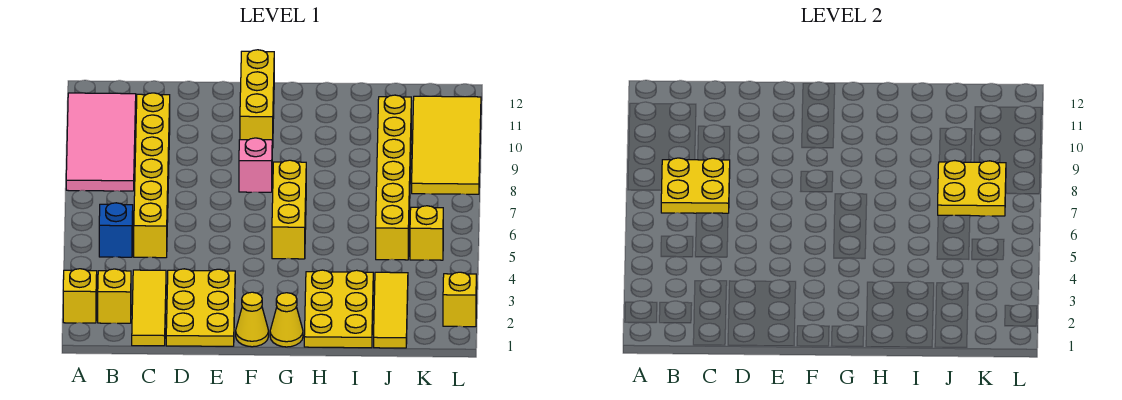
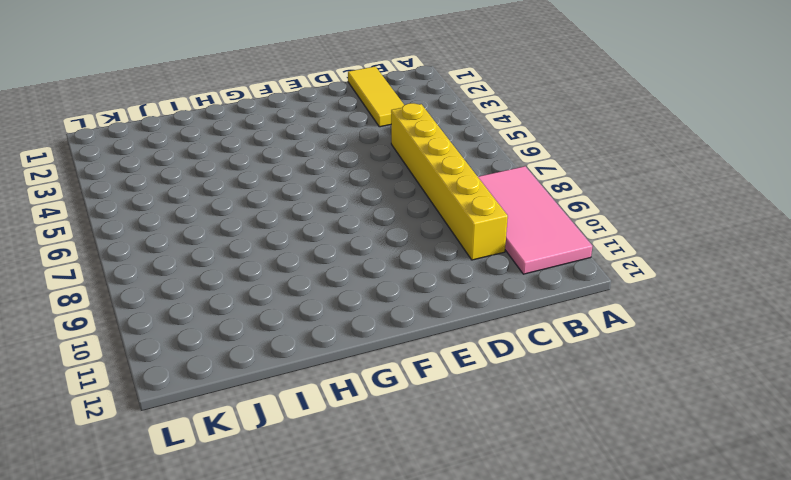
none -> yellow 1x1 brick [63,269,97,323]
none -> yellow 1x1 brick [98,269,131,323]
none -> blue 1x1 brick [99,203,133,257]

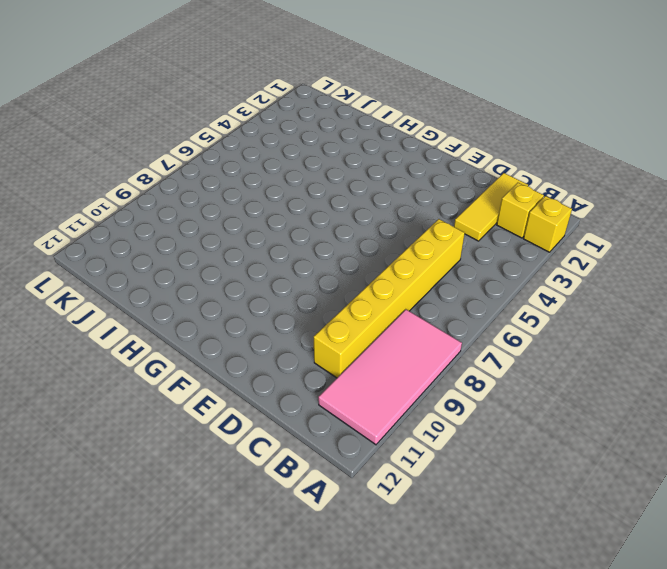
none -> blue 1x1 brick [99,203,133,257]
none -> yellow 2x3 plate [166,269,235,346]
none -> yellow 1x1 cone [236,292,269,347]

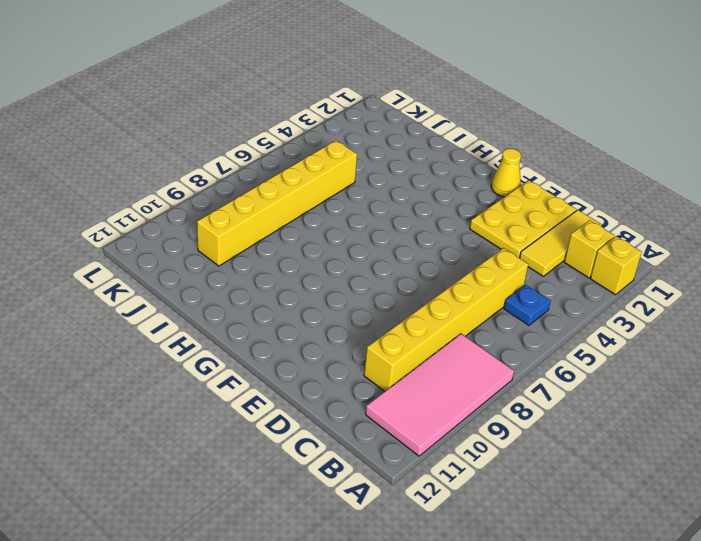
blue 1x1 plate [504,285,551,325] -> blue 1x1 brick [99,203,133,257]
none -> pink 1x1 brick [239,138,272,192]
none -> yellow 1x3 brick [240,50,274,148]
none -> yellow 1x1 cone [270,293,303,347]

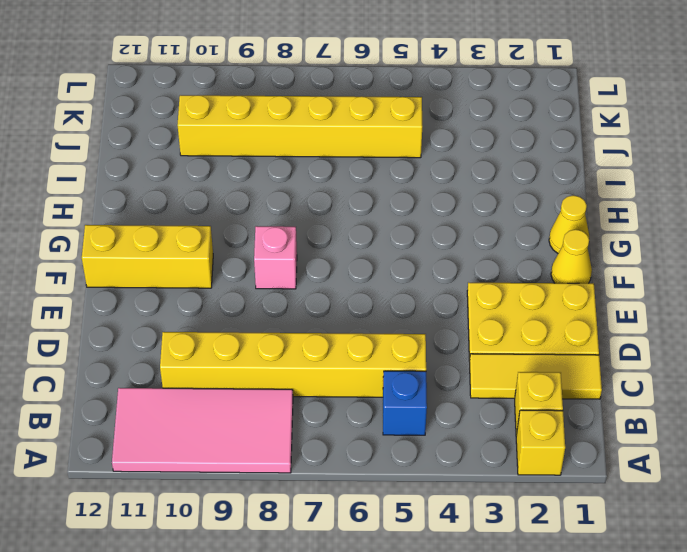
none -> yellow 1x3 brick [272,160,306,259]
none -> yellow 2x3 plate [304,270,373,348]
none -> yellow 1x3 tile [374,272,408,348]

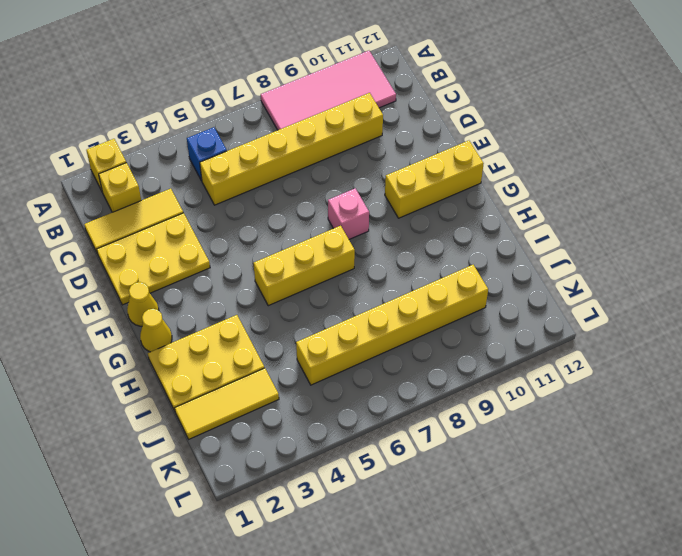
none -> yellow 1x1 brick [410,206,443,260]
none -> yellow 2x4 tile [412,96,481,194]
none -> yellow 1x1 brick [443,272,476,327]

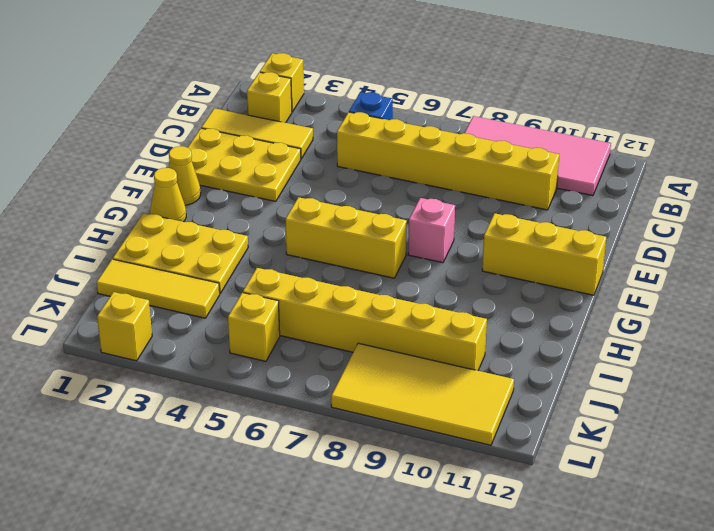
none -> yellow 2x2 plate [661,158,730,213]
none -> yellow 2x2 plate [938,161,1006,216]

